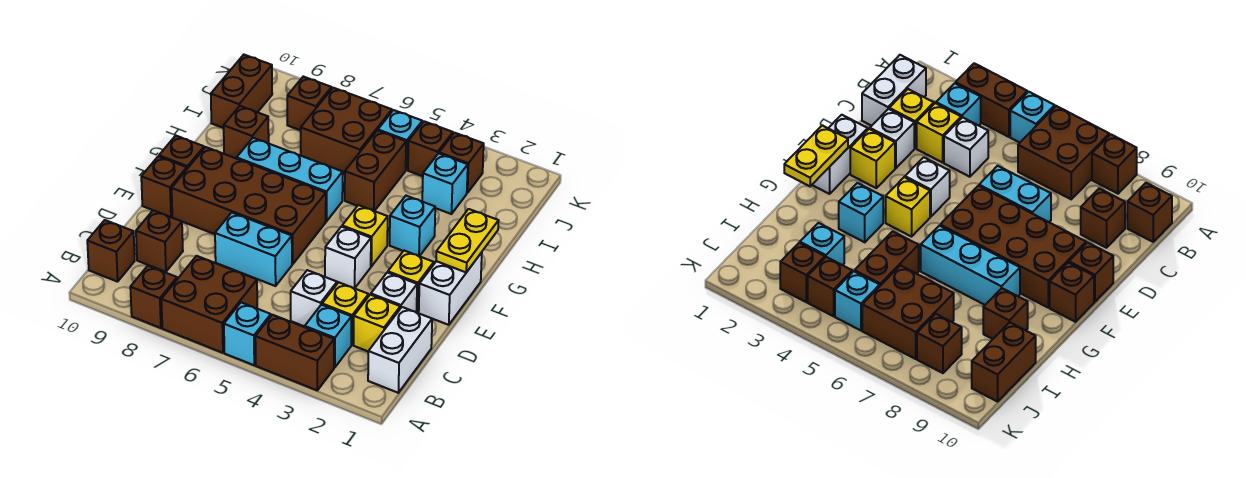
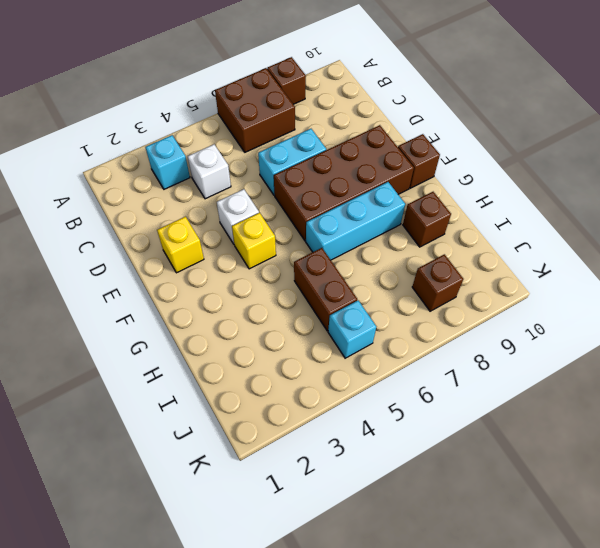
none -> brown 1x2 brick [255,315,334,390]
none -> cyan 1x1 brick [224,302,271,365]
none -> white 1x2 brick [368,307,432,393]
none -> brown 1x1 brick [87,220,135,282]

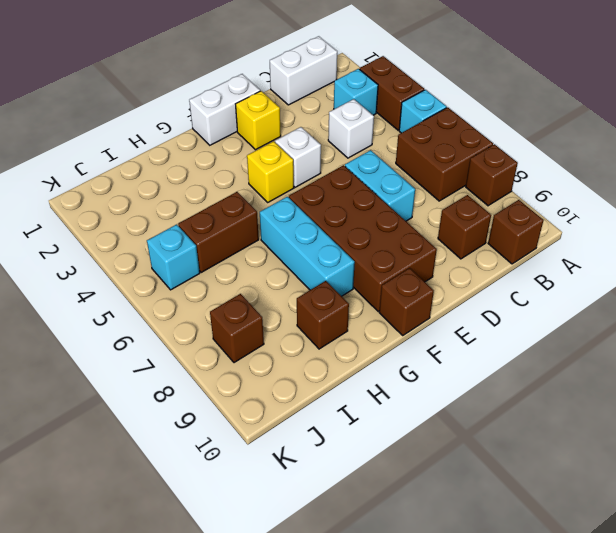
none -> yellow 1x1 brick [354,295,400,351]
none -> yellow 1x1 brick [322,282,369,345]
none -> white 1x1 brick [371,272,417,312]
none -> brown 1x1 brick [141,156,187,217]

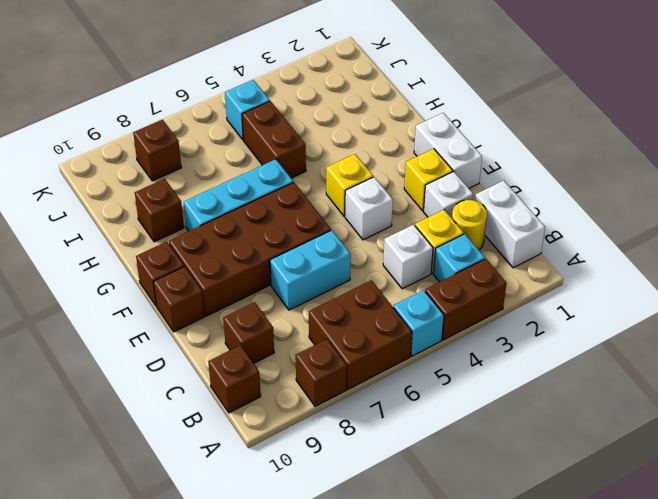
yellow 1x1 round brick [452,200,487,250] -> yellow 1x1 brick [354,295,400,351]
none -> cyan 1x1 brick [390,196,435,256]
none -> cyan 1x1 brick [422,153,468,214]
none -> brown 2x2 brick [301,88,392,174]
none -> brown 1x2 brick [211,55,272,128]

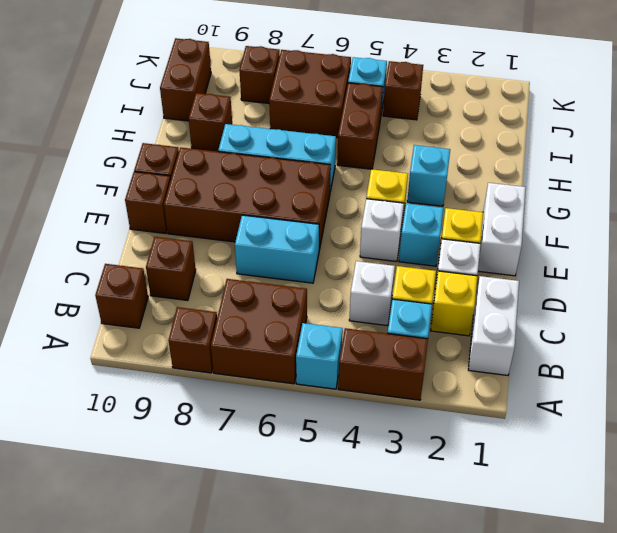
cyan 1x1 brick [399,203,443,266] -> cyan 1x1 brick moved to [422,153,468,214]
none -> brown 1x1 brick [439,133,484,193]
none -> yellow 1x2 plate [436,209,499,272]

